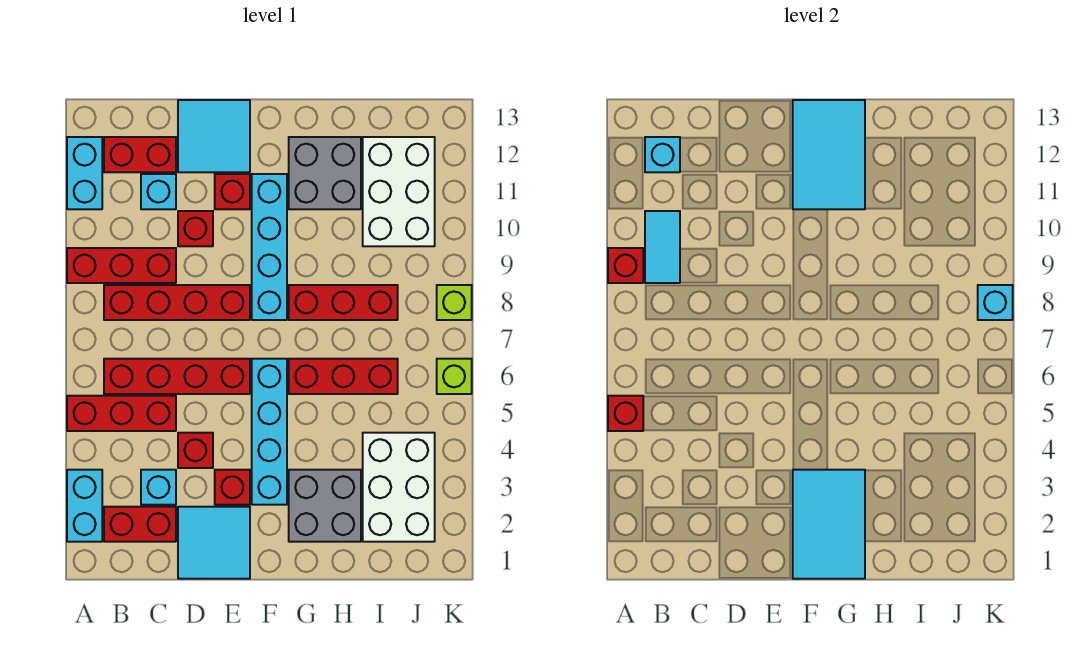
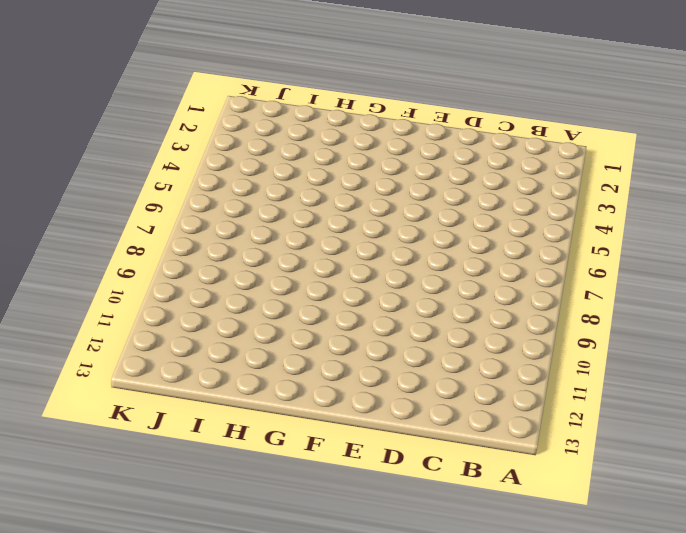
none -> cyan 1x2 brick [67,470,102,542]
none -> red 1x3 brick [67,396,176,431]
none -> red 1x3 brick [67,248,176,283]
none -> cyan 1x2 brick [67,137,102,209]

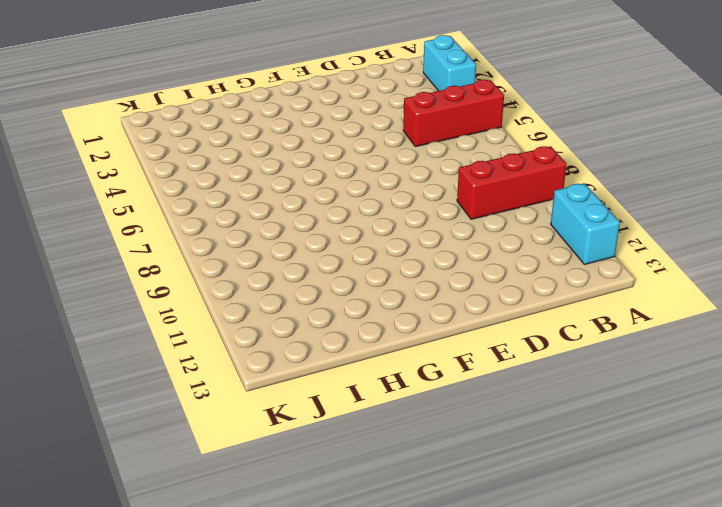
none -> red 1x2 brick [104,507,176,542]
none -> red 1x4 brick [104,359,250,394]
none -> red 1x4 brick [104,285,250,320]
none -> red 1x2 brick [104,137,176,172]

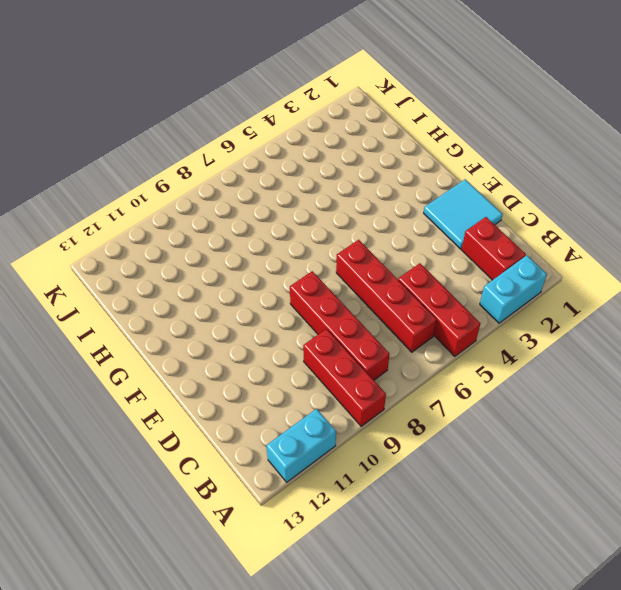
none -> red 1x2 brick [104,137,176,172]
none -> cyan 1x1 brick [141,470,176,505]
none -> cyan 1x1 brick [141,174,176,209]
none -> red 1x1 brick [178,433,213,468]

